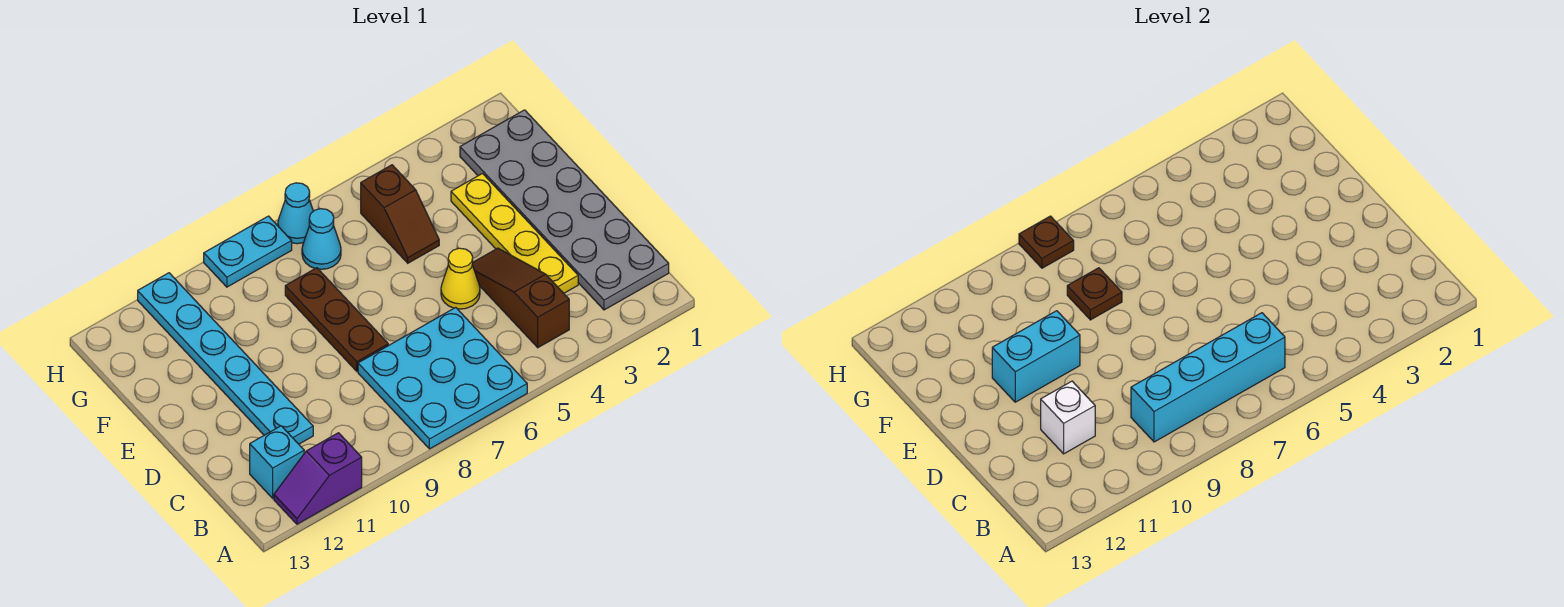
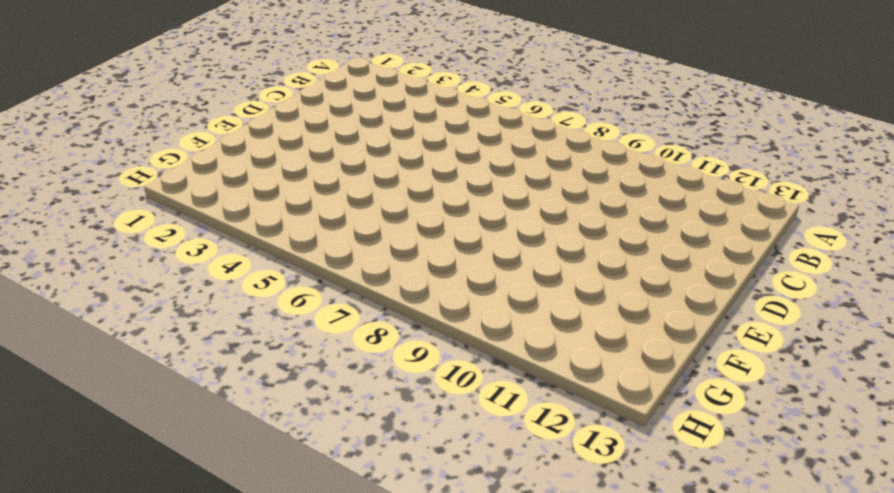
none -> cyan 3x3 plate [358,307,527,449]
none -> purple 1x2 slope [274,433,362,524]
none -> grey 2x6 plate [460,110,669,310]

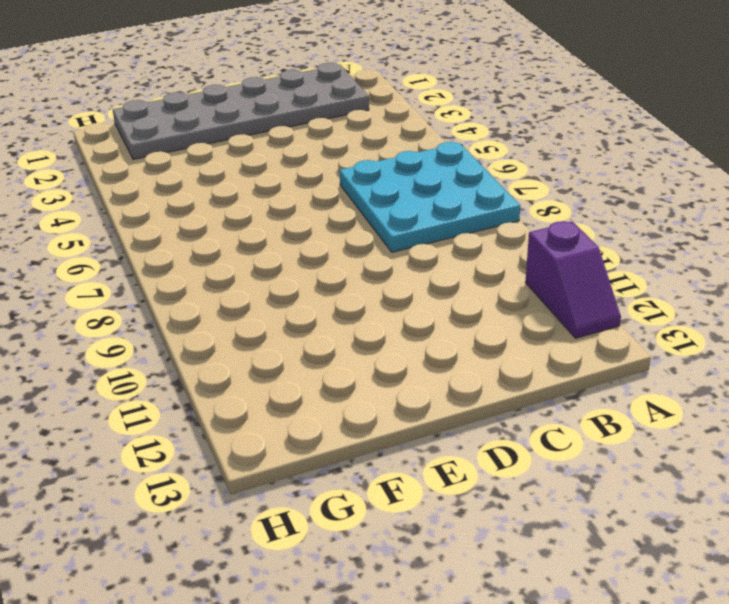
none -> brown 1x3 slope [472,248,569,348]
none -> cyan 1x1 brick [250,426,304,498]
none -> yellow 1x4 plate [451,174,578,293]

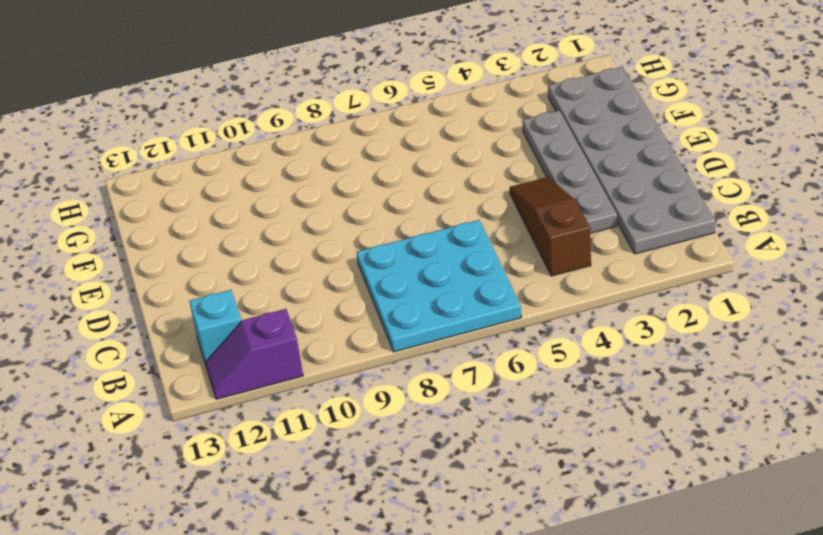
grey 1x4 plate [522,110,617,233] -> yellow 1x4 plate [451,174,578,293]
none -> cyan 1x6 plate [138,273,313,444]
none -> yellow 1x1 cone [441,248,480,309]
none -> brown 1x3 plate [285,268,388,371]

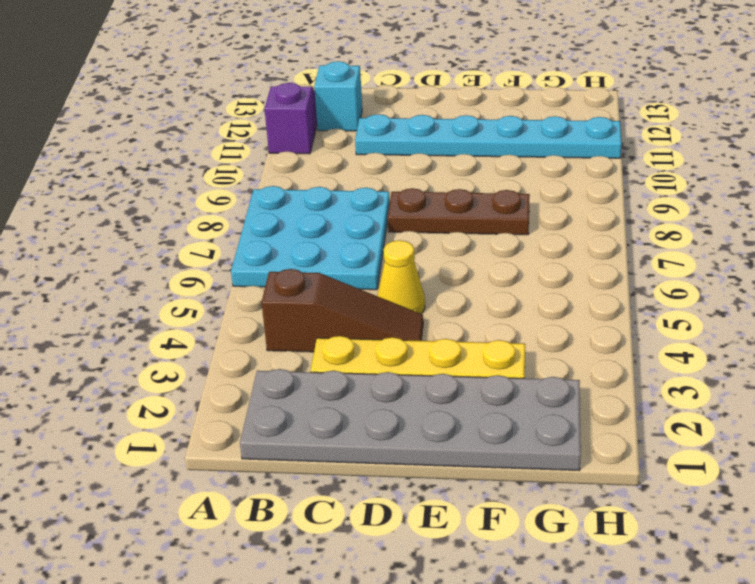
none -> brown 1x2 slope [361,165,439,263]
none -> cyan 1x1 cone [302,209,341,269]
none -> cyan 1x1 cone [278,183,313,244]

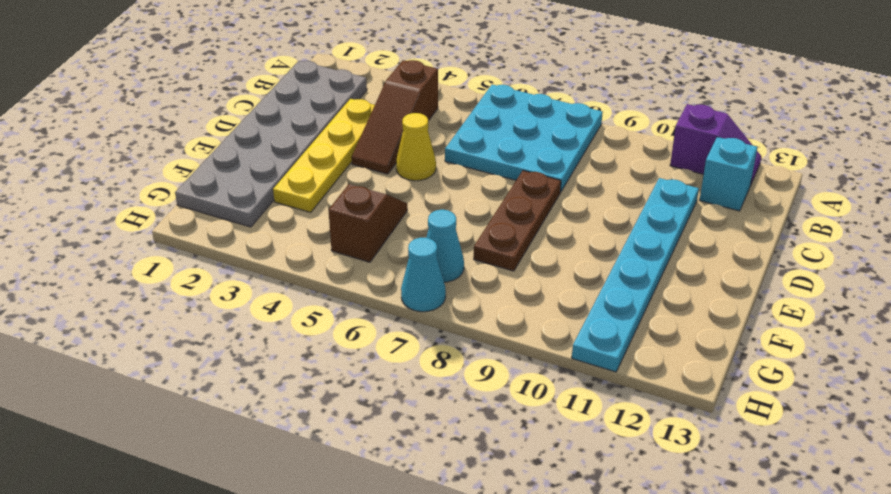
none -> cyan 1x2 plate [204,216,292,287]
none -> cyan 1x4 brick [1131,313,1285,442]
none -> white 1x1 brick [1041,381,1095,454]

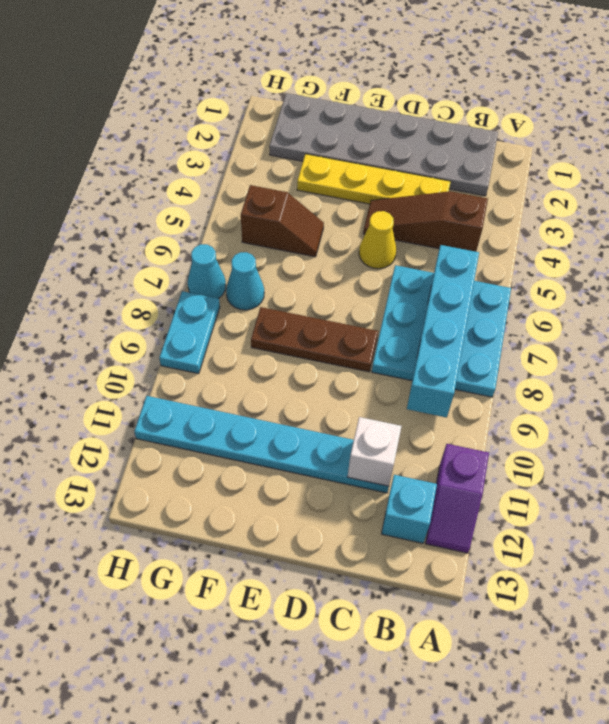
none -> cyan 1x2 brick [992,311,1080,402]
none -> brown 1x1 plate [1067,268,1122,320]
none -> brown 1x1 plate [1019,216,1074,268]

